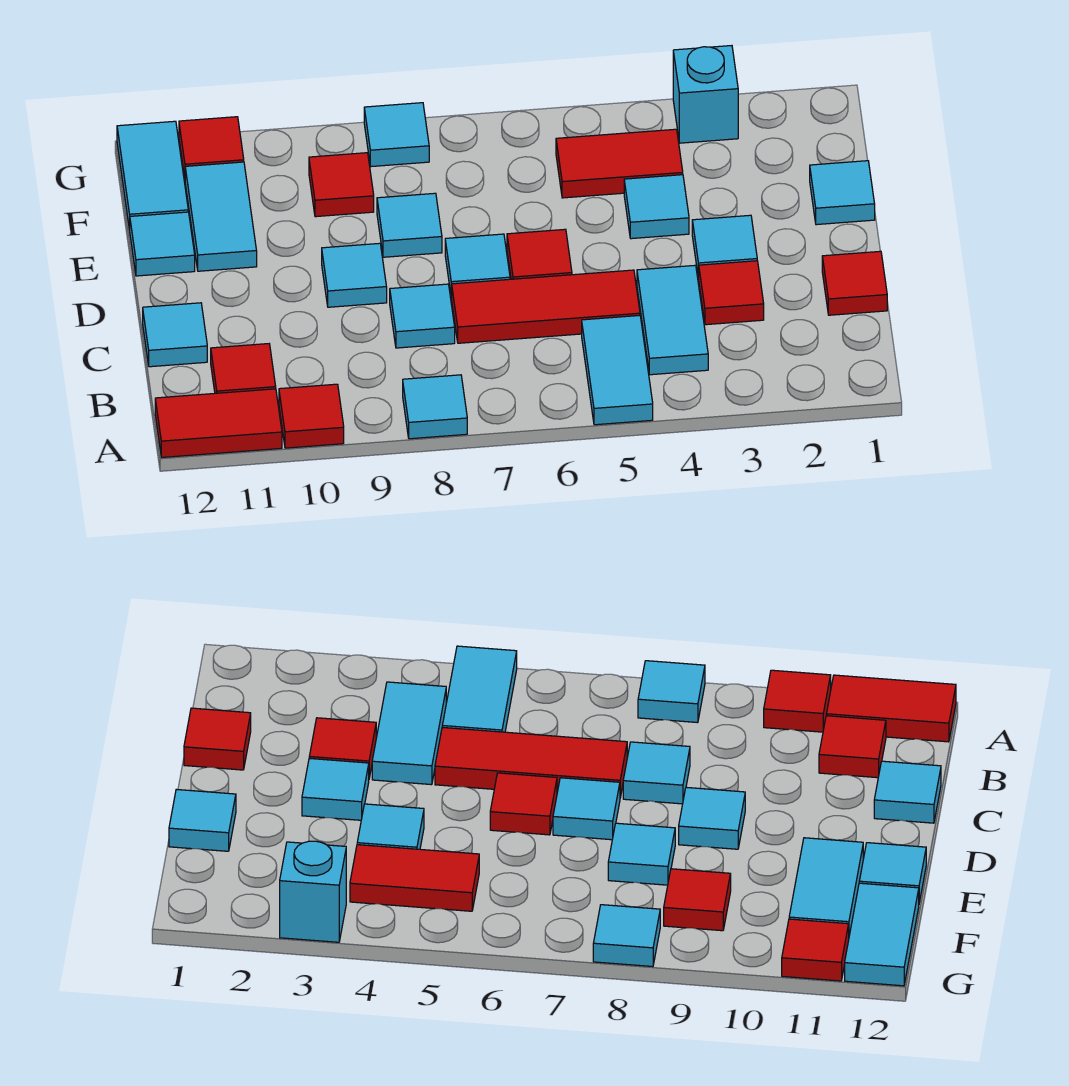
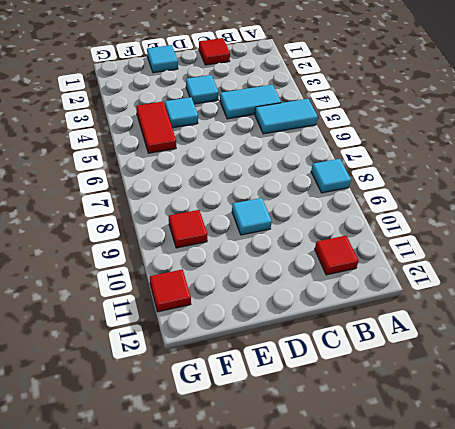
none -> red 1x1 tile [279,384,344,448]
none -> red 1x2 tile [155,389,282,457]
none -> red 1x1 tile [699,261,764,325]

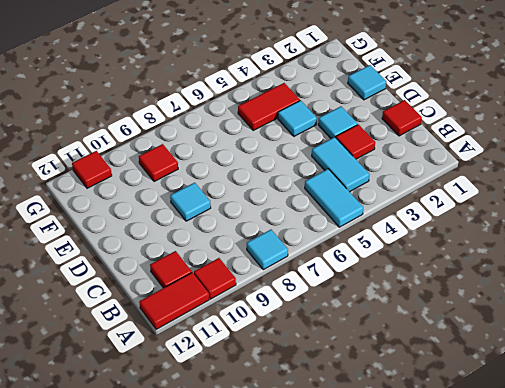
none -> red 1x3 tile [452,270,640,343]
none -> cyan 1x1 tile [390,284,455,348]
none -> cyan 1x1 tile [143,303,207,367]

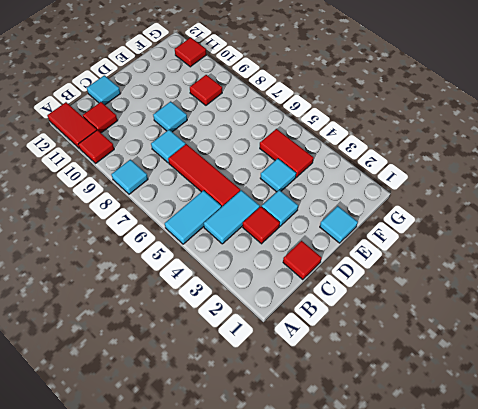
none -> red 1x1 tile [507,229,572,279]
none -> cyan 1x1 tile [445,234,510,298]
none -> cyan 1x1 tile [377,193,442,257]

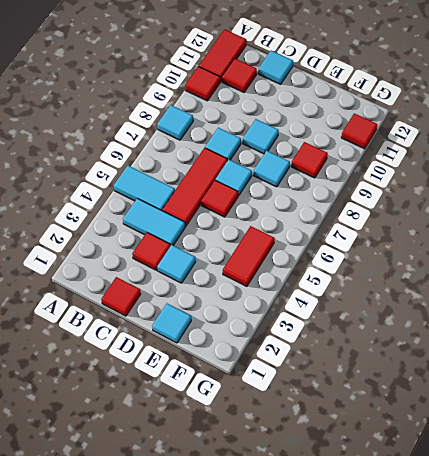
none -> cyan 1x1 tile [624,175,689,239]
none -> cyan 1x2 tile [185,162,257,271]
none -> cyan 1x1 tile [130,212,195,276]

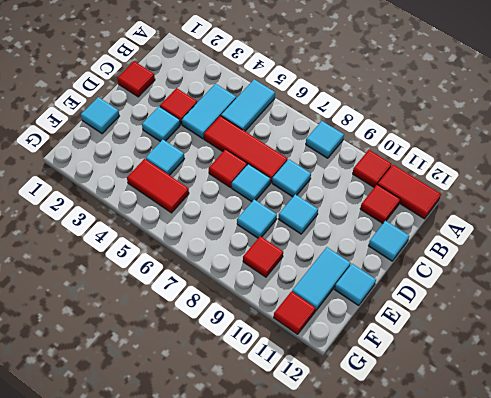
none -> cyan 1x2 tile [117,121,188,230]
none -> cyan 1x1 brick [673,46,738,143]
none -> cyan 1x1 tile [364,103,429,167]

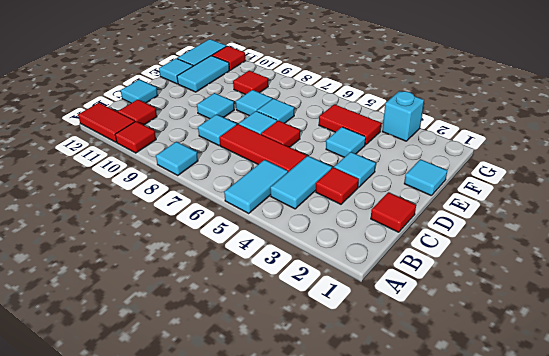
cyan 1x1 tile [257,99,294,123] -> cyan 1x1 tile moved to [364,103,429,167]

